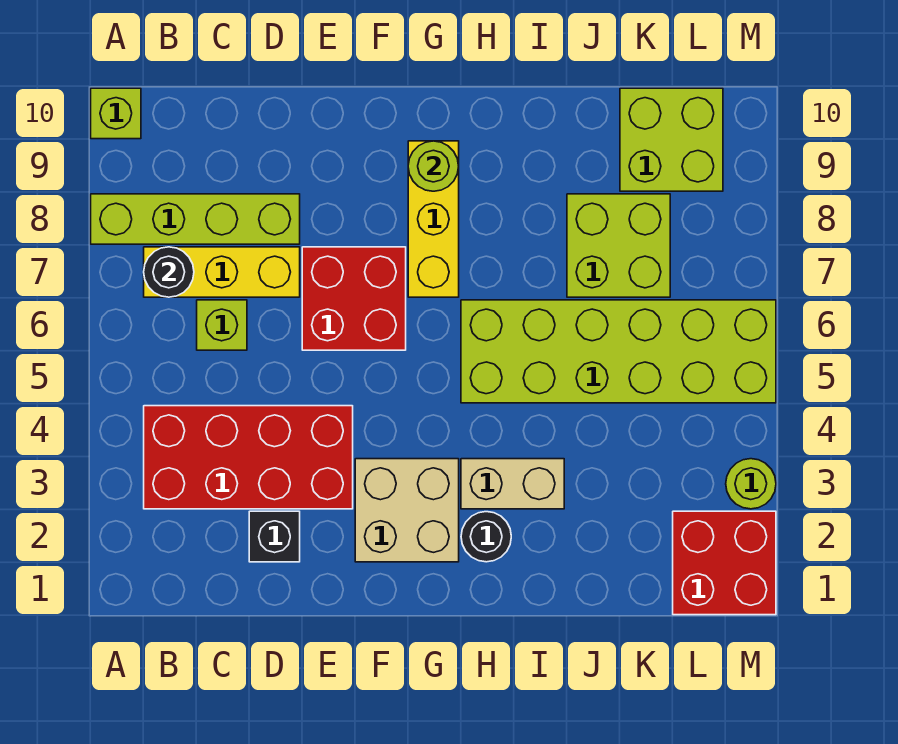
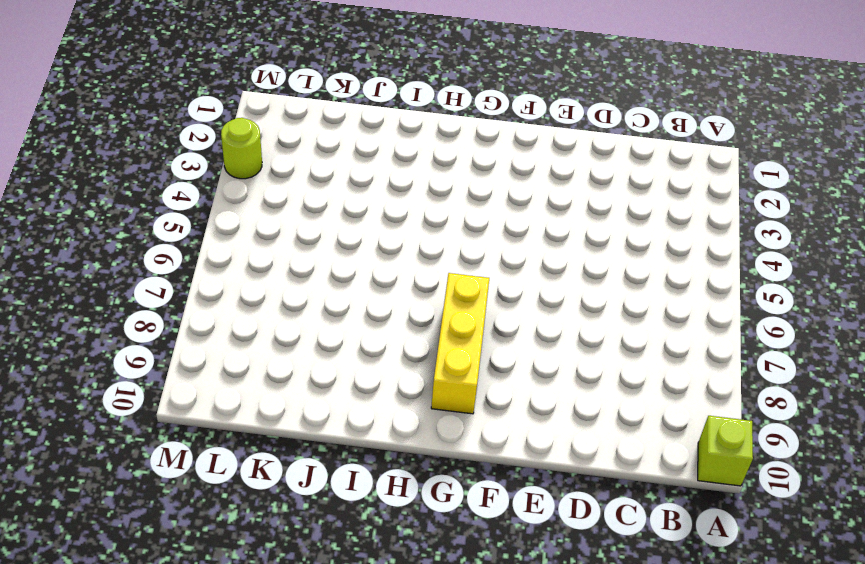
none -> lime 1x4 brick [91,194,300,244]
none -> red 2x4 brick [144,406,353,509]
none -> yellow 1x3 brick [144,247,300,297]

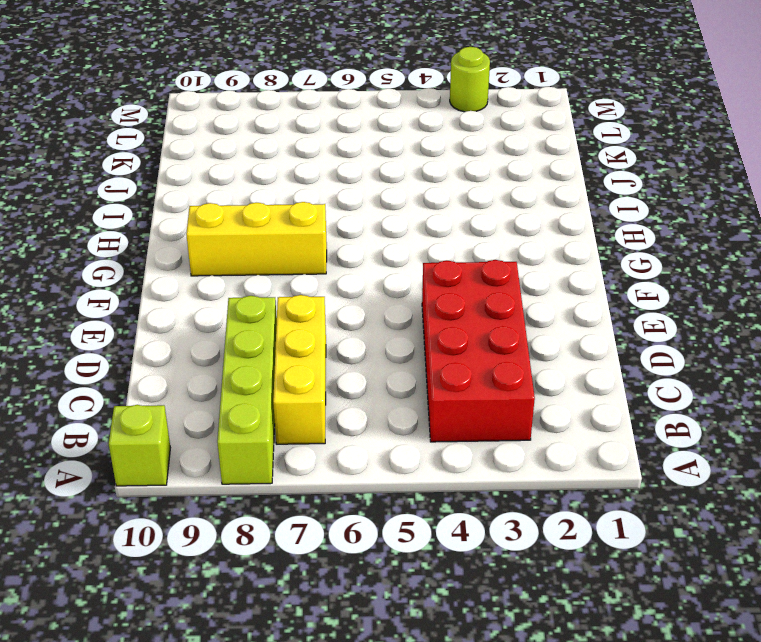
none -> lime 1x1 brick [197,300,247,350]
none -> black 1x1 brick [249,511,300,562]
none -> red 2x2 brick [302,247,406,350]

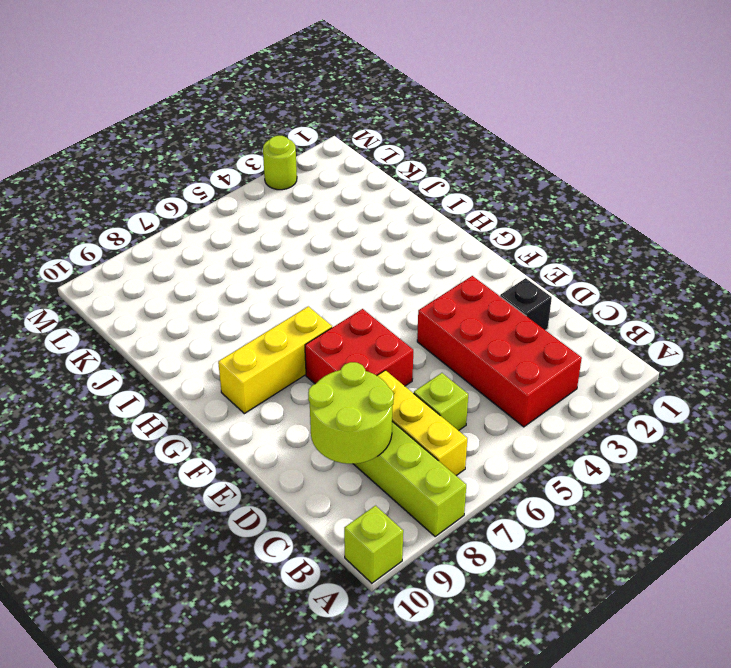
lime 2x2 round brick [308,362,394,464] -> none
none -> tan 2x2 brick [355,459,459,562]
none -> black 1x1 round brick [461,512,511,562]
none -> tan 1x2 brick [461,459,564,509]

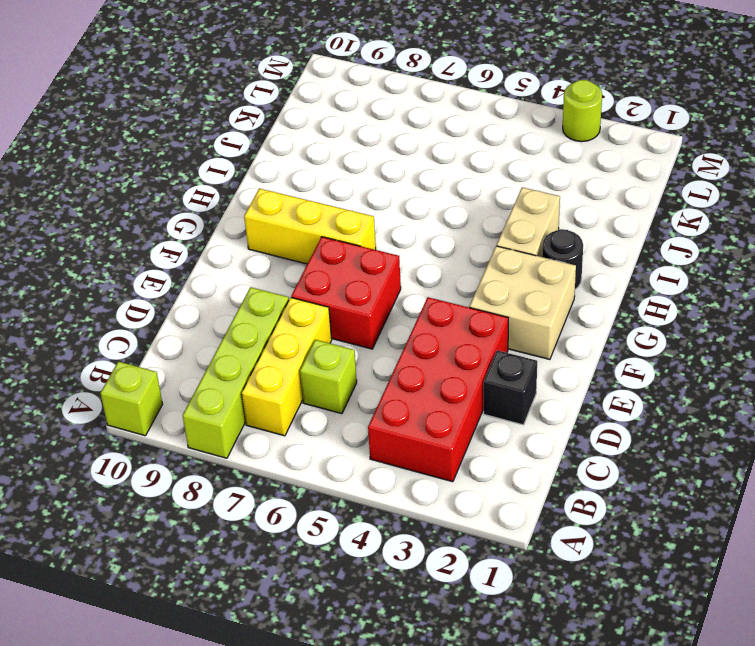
none -> lime 2x6 brick [461,300,776,403]
none -> lime 2x2 brick [567,194,670,297]
none -> lime 2x2 brick [620,88,723,191]

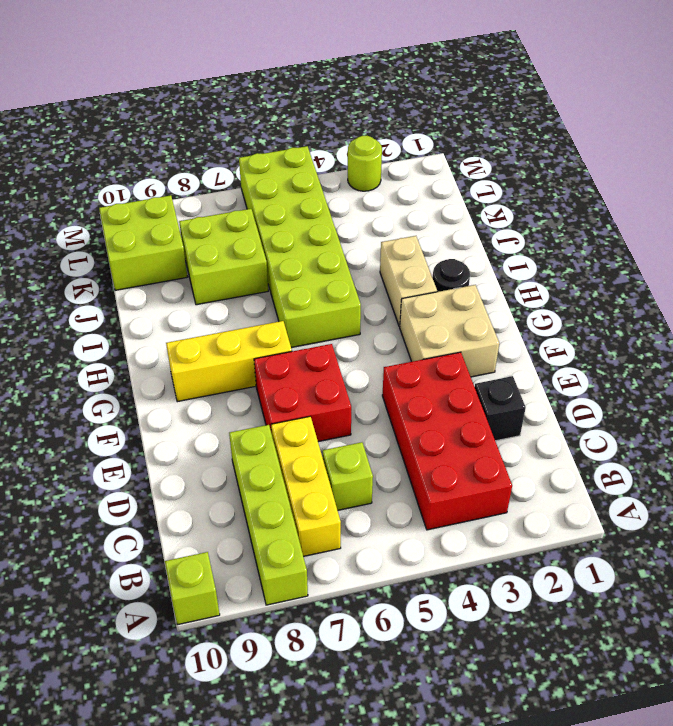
none -> red 2x2 brick [673,511,776,615]
none -> black 1x1 round brick [144,247,194,297]
none -> lime 1x1 round brick [408,141,459,191]

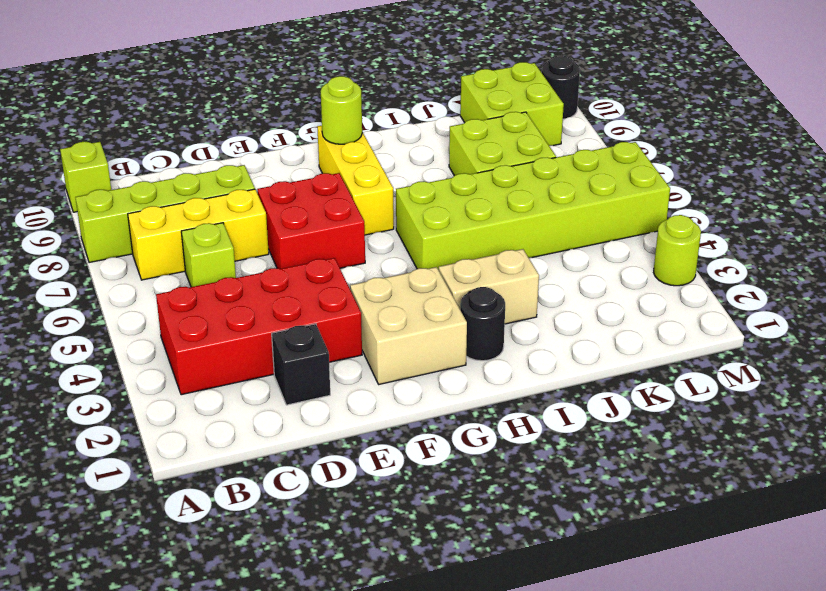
black 1x1 round brick [542,55,580,119] -> black 1x1 round brick moved to [144,247,194,297]
none -> red 2x2 brick [673,511,776,615]

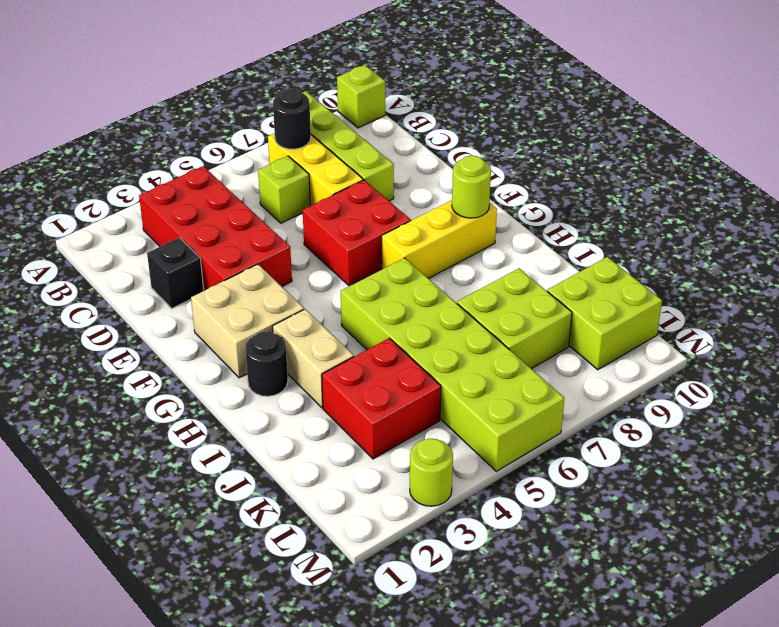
red 2x2 brick [322,338,441,459] -> red 2x2 brick moved to [673,511,776,615]

